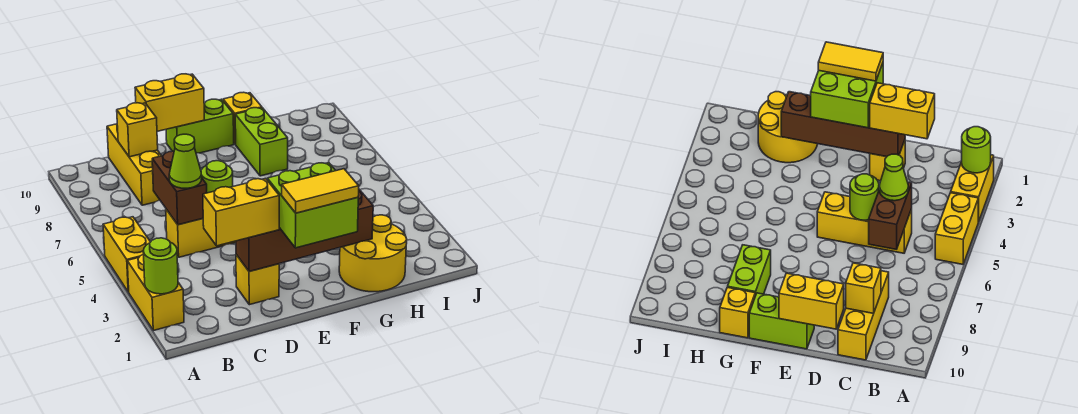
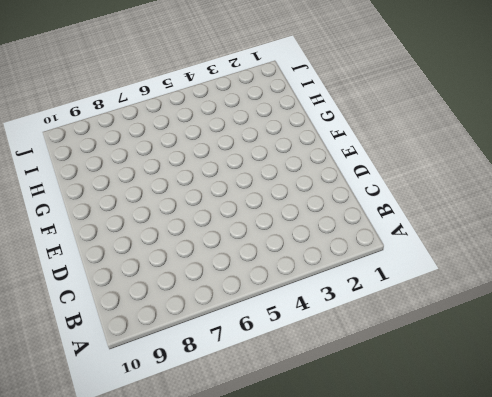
none -> yellow 1x2 brick [127,254,184,331]
none -> yellow 1x2 brick [103,217,150,292]
none -> yellow 1x3 brick [166,209,236,257]

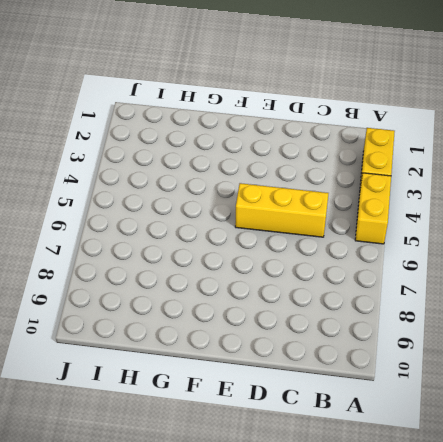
none -> yellow 1x3 brick [107,124,161,205]
none -> yellow 1x1 brick [236,255,279,305]
none -> lime 1x2 brick [166,99,234,153]

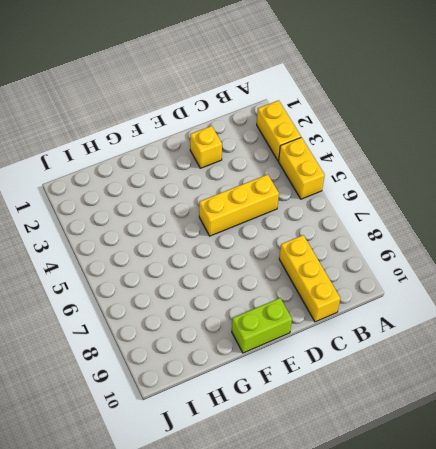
none -> yellow 2x2 round brick [339,215,407,292]
none -> lime 1x2 brick [235,108,288,176]
none -> yellow 1x1 brick [223,92,262,144]

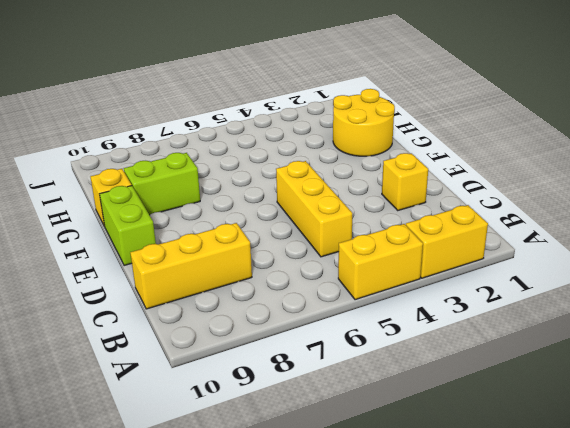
none -> lime 1x1 round brick [143,238,178,294]
none -> brown 1x2 brick [152,151,207,225]
none -> yellow 1x1 brick [117,103,158,157]

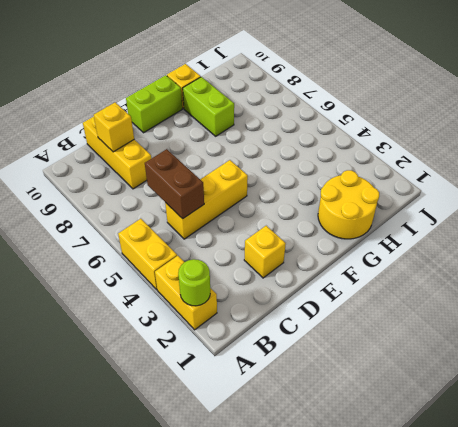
none -> brown 1x4 brick [236,190,373,272]
none -> lime 1x1 round brick [201,161,233,193]
none -> yellow 1x2 brick [135,74,204,131]

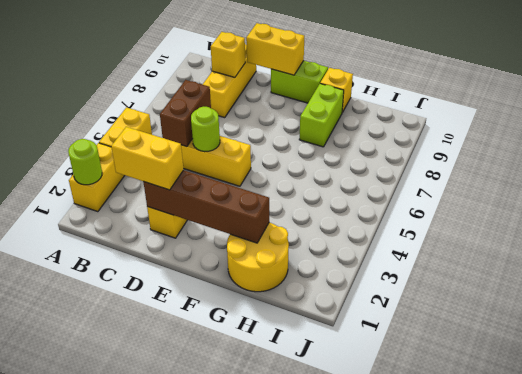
none -> lime 1x1 cone [169,134,202,188]
none -> lime 2x2 brick [267,163,358,248]
none -> yellow 1x2 tile [282,169,359,213]

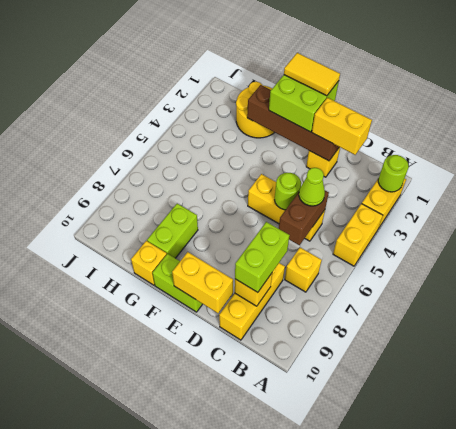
yellow 1x1 brick [285,248,322,292] -> none
lime 1x2 brick [235,222,290,292] -> none

